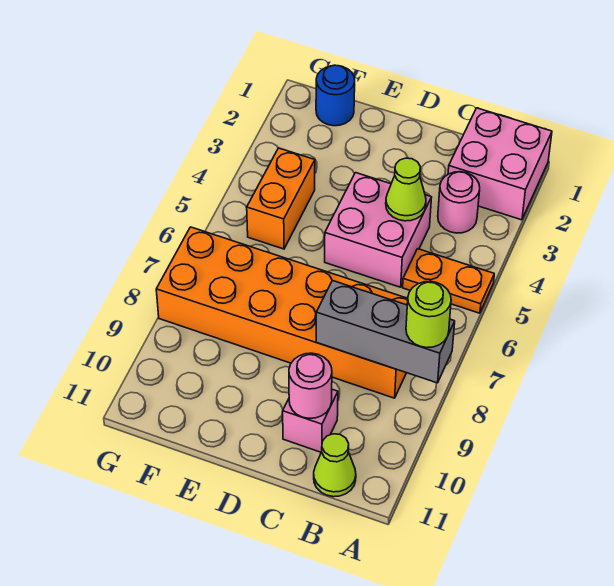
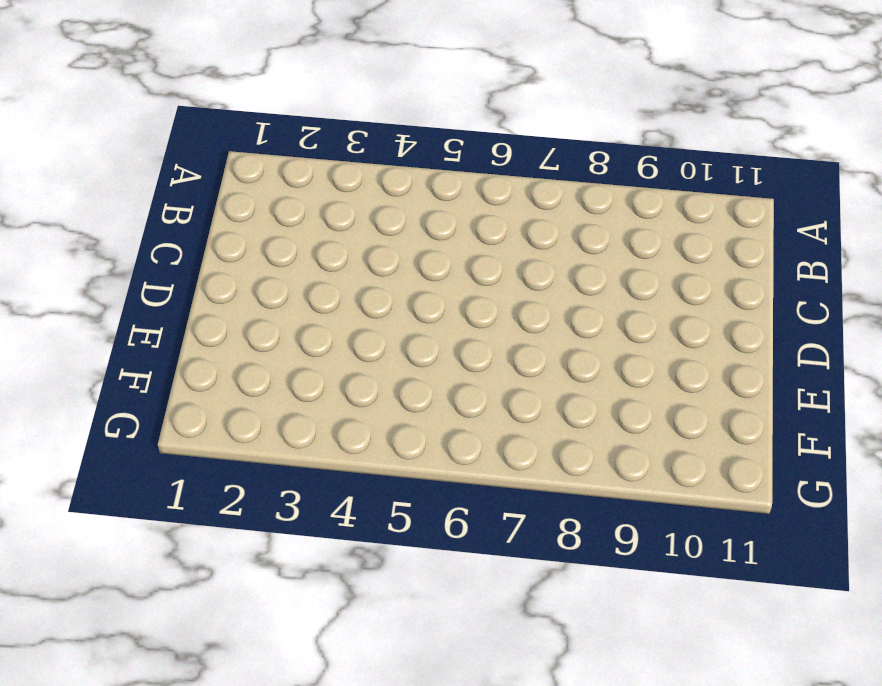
none -> pink 2x2 brick [448,108,552,220]
none -> orange 1x2 plate [403,249,494,313]
none -> pink 1x1 round brick [438,172,480,233]

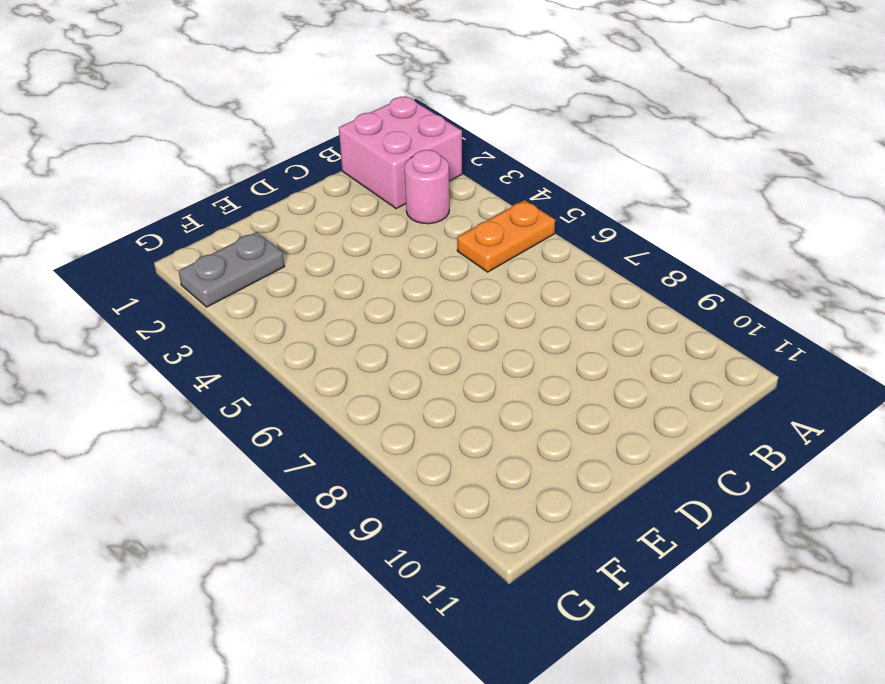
grey 1x2 plate [179,232,285,307] -> none
none -> orange 2x6 brick [156,227,408,398]
none -> lime 1x1 cone [314,434,356,497]
none -> pink 2x2 brick [325,173,432,287]

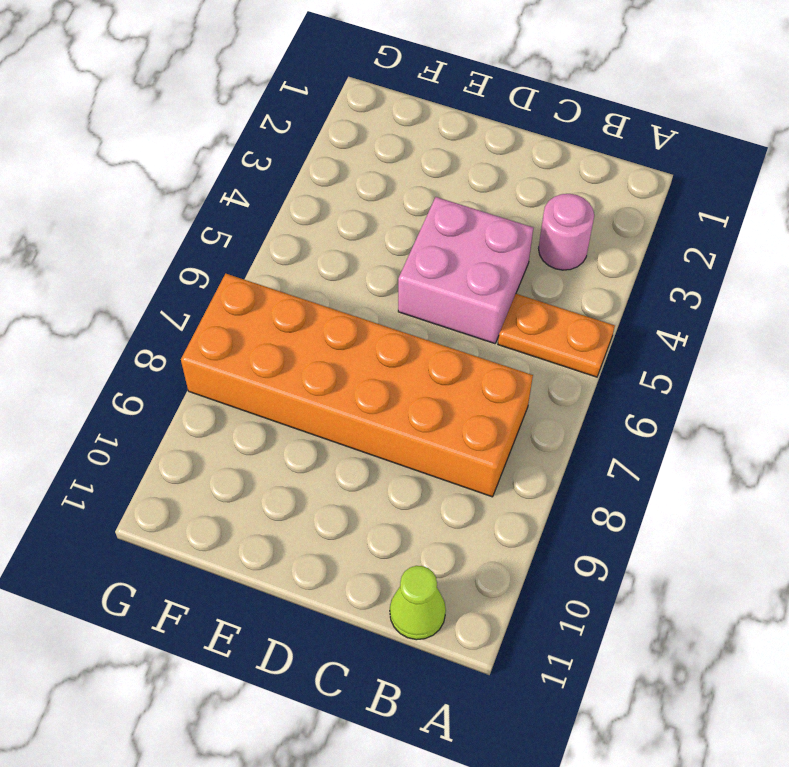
none -> pink 2x2 brick [448,108,552,220]
none -> pink 1x1 brick [283,389,338,452]
none -> blue 1x1 round brick [316,65,355,126]

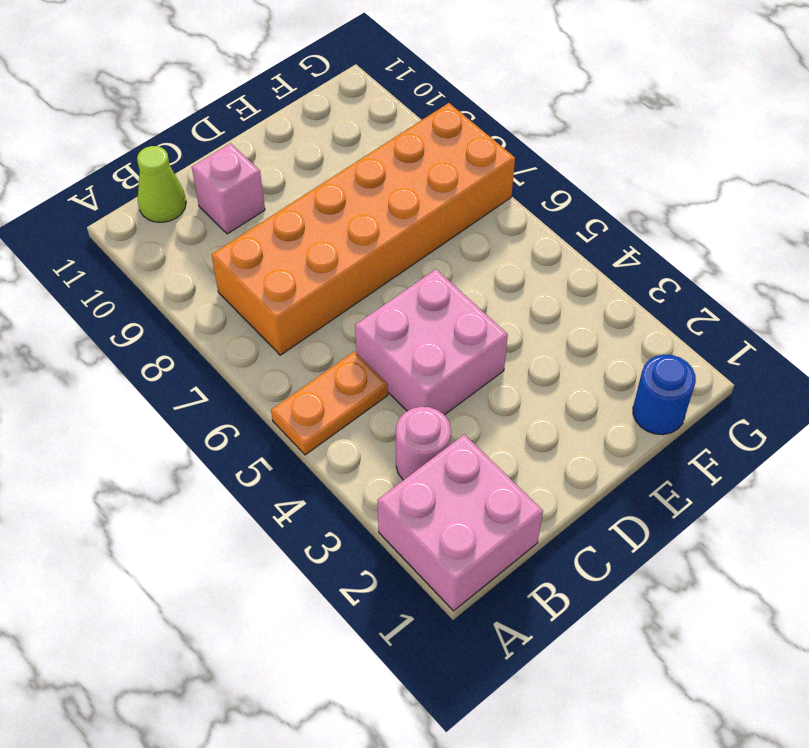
none -> orange 1x2 brick [247,148,315,249]
none -> grey 1x3 brick [316,281,455,383]
none -> lime 1x1 cone [386,158,426,221]

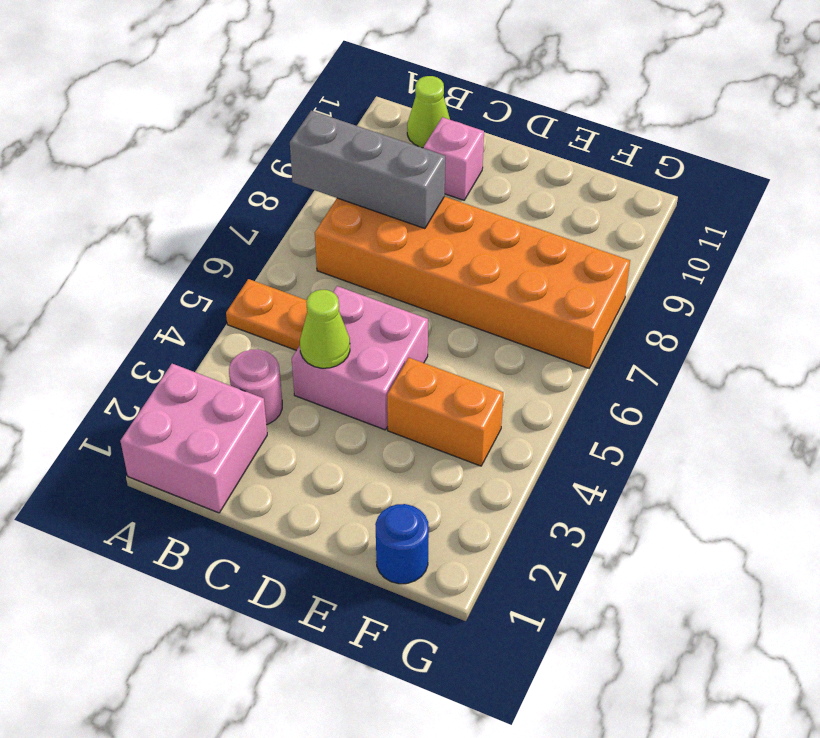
orange 1x2 brick [387,358,503,466] -> orange 1x2 brick turned to [247,148,315,249]
none -> pink 1x1 round brick [289,353,332,418]
none -> lime 1x1 round brick [406,281,451,348]

